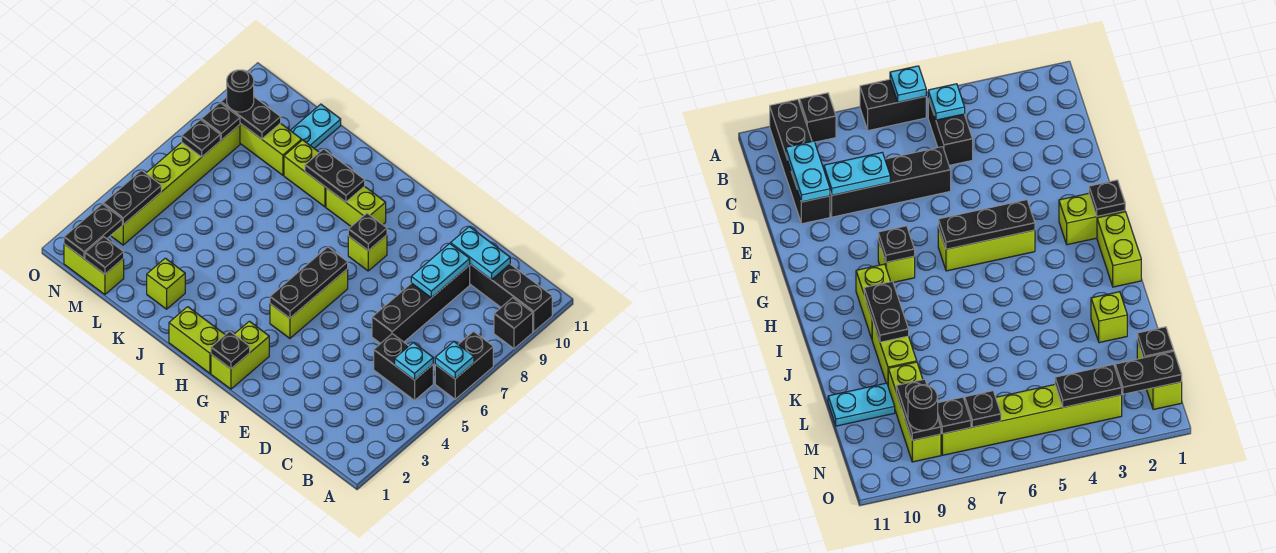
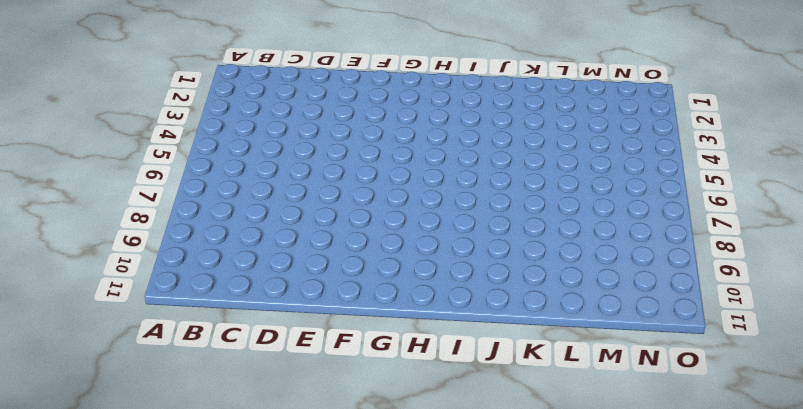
none -> black 1x2 brick [435,332,493,399]
none -> black 1x1 brick [494,298,533,349]
none -> black 1x4 brick [470,264,552,332]
none -> black 1x2 brick [374,334,433,400]

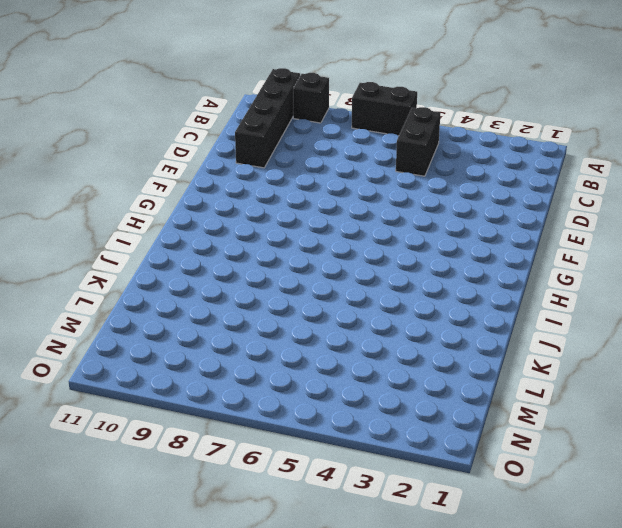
none -> black 1x4 brick [372,265,470,344]
none -> lime 1x2 brick [211,321,269,389]
none -> lime 1x3 brick [270,269,348,338]
none -> lime 1x1 brick [348,235,387,271]

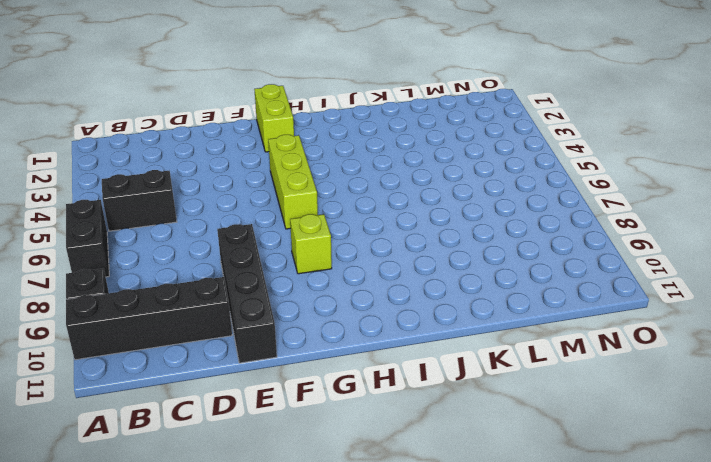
black 1x4 brick [217,224,277,363] -> black 1x4 brick moved to [372,265,470,344]
none -> lime 1x2 brick [169,307,225,373]
none -> lime 1x2 brick [326,186,386,226]
none -> lime 1x2 brick [284,140,326,207]
none -> lime 1x1 brick [147,258,185,309]

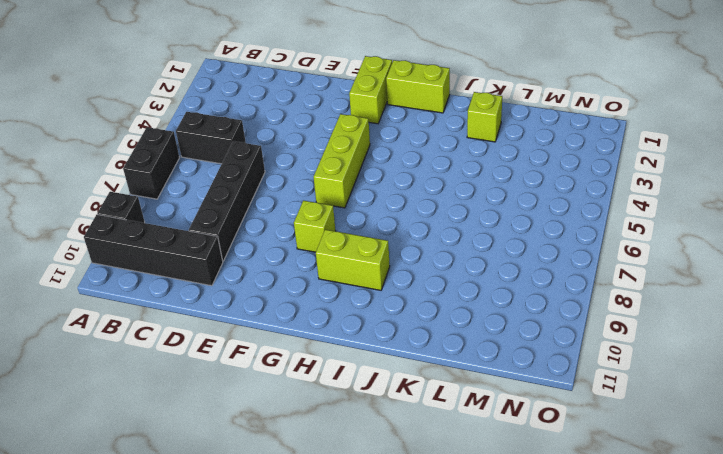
none -> lime 1x2 brick [284,140,326,207]
none -> lime 1x3 brick [240,123,302,175]
none -> cyan 1x2 plate [290,104,341,148]
none -> lime 1x2 brick [64,244,124,295]

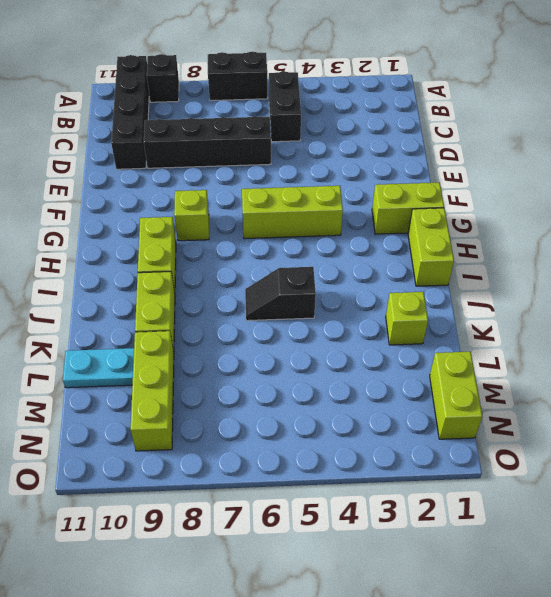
black 1x2 slope [245,267,316,321] -> none
none -> lime 1x6 brick [111,125,240,245]
none -> cyan 1x1 plate [435,342,474,379]
none -> cyan 1x1 plate [395,343,433,380]
none -> cyan 1x2 plate [451,227,510,280]

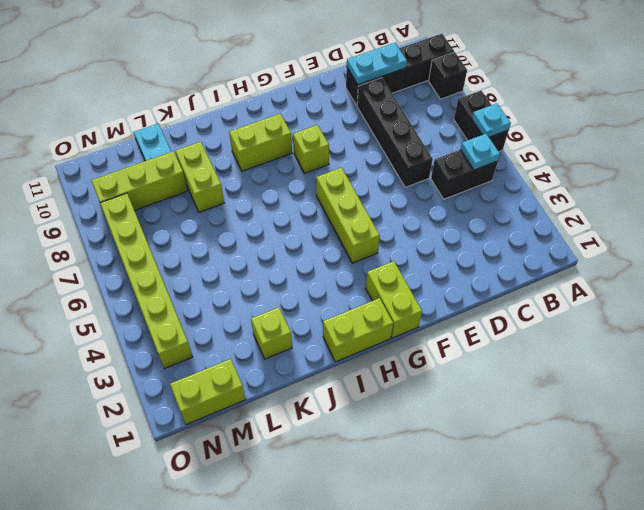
lime 1x2 brick [175,142,224,212] -> lime 1x2 brick turned to [284,140,326,207]
none -> cyan 1x2 plate [411,243,470,298]
none -> black 1x1 plate [211,331,250,369]
none -> black 1x3 plate [270,247,348,318]
none -> black 1x1 plate [348,213,387,251]

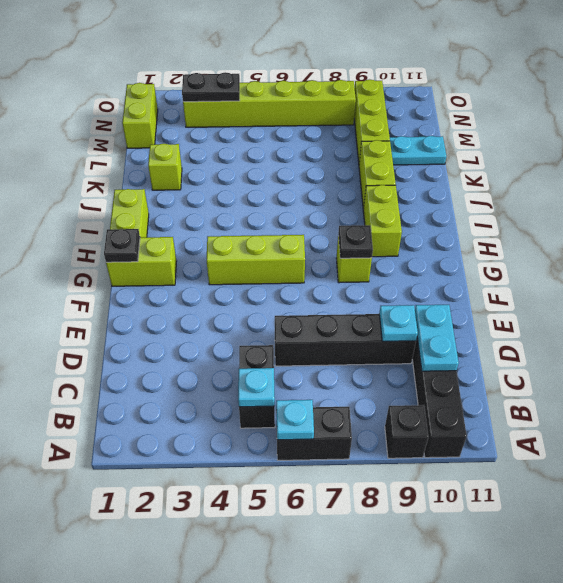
cyan 1x1 plate [379,305,418,341] -> cyan 1x2 plate [411,243,470,298]
none -> black 1x3 plate [270,247,348,318]
none -> black 1x2 plate [305,149,365,202]
none -> black 1x1 plate [85,237,124,274]
none -> black 1x2 plate [221,97,281,139]

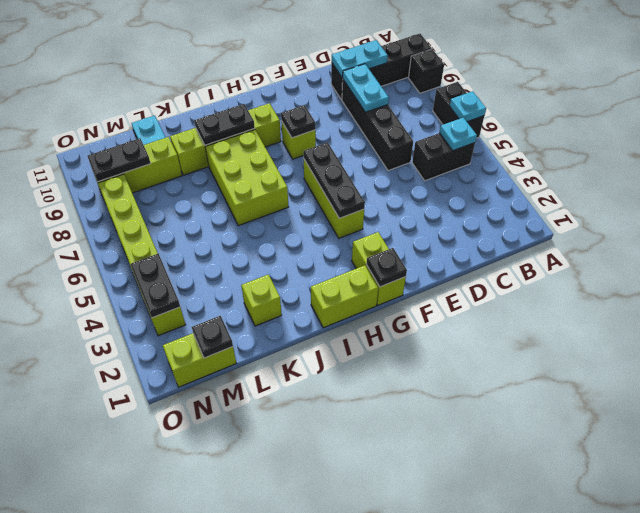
lime 2x3 brick [206,130,288,226] -> none
none -> black 1x2 plate [64,204,122,258]
none -> black 1x1 plate [182,120,220,157]
none -> black 1x1 plate [201,103,240,140]
none -> black 1x1 round brick [227,70,254,112]

